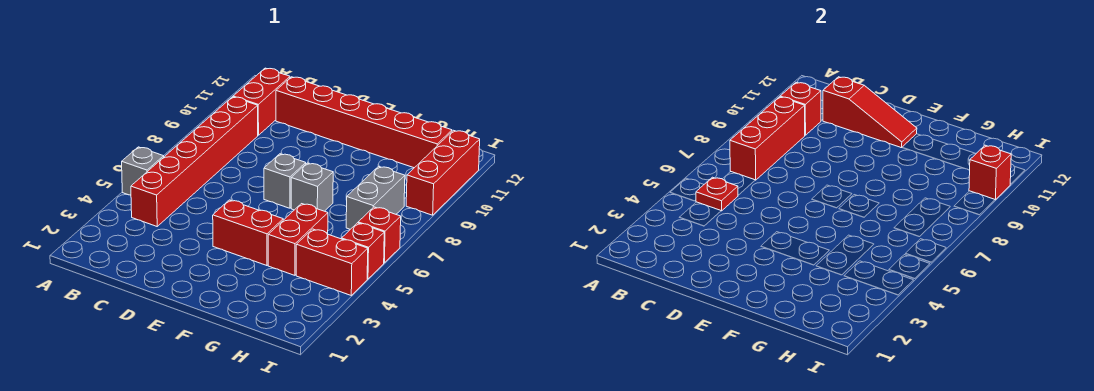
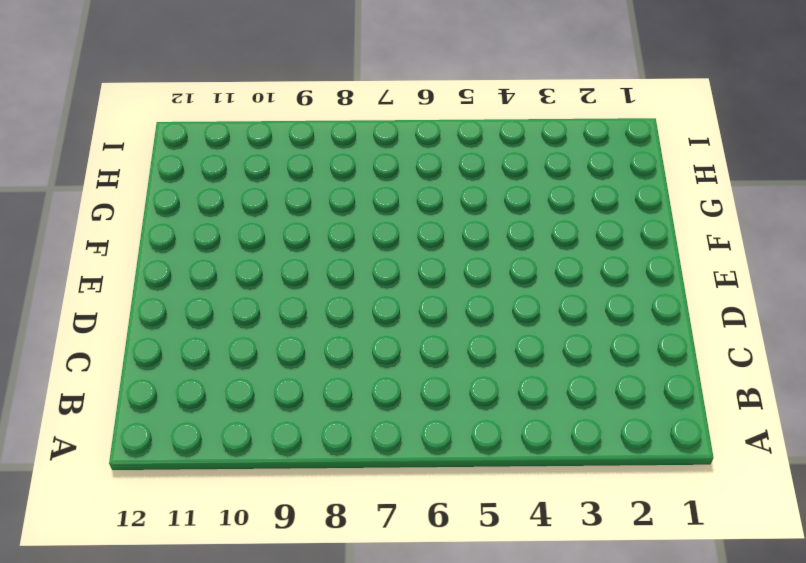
none -> grey 1x1 brick [122,147,164,195]
none -> red 1x6 brick [131,97,258,226]
none -> red 1x2 brick [233,68,290,135]

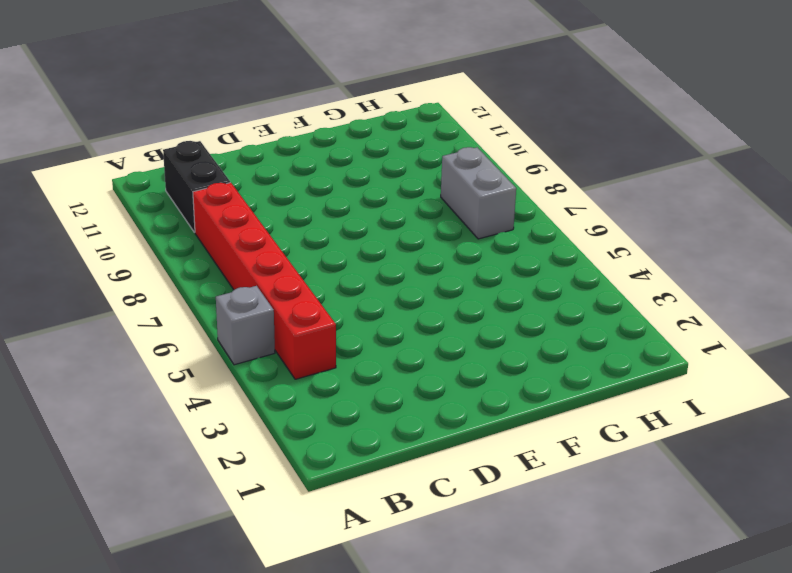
black 1x2 brick [163,141,230,232] -> red 1x2 brick [233,68,290,135]
none -> red 1x6 brick [276,77,452,168]
none -> red 1x2 brick [213,200,283,266]
none -> grey 1x1 brick [264,154,306,208]

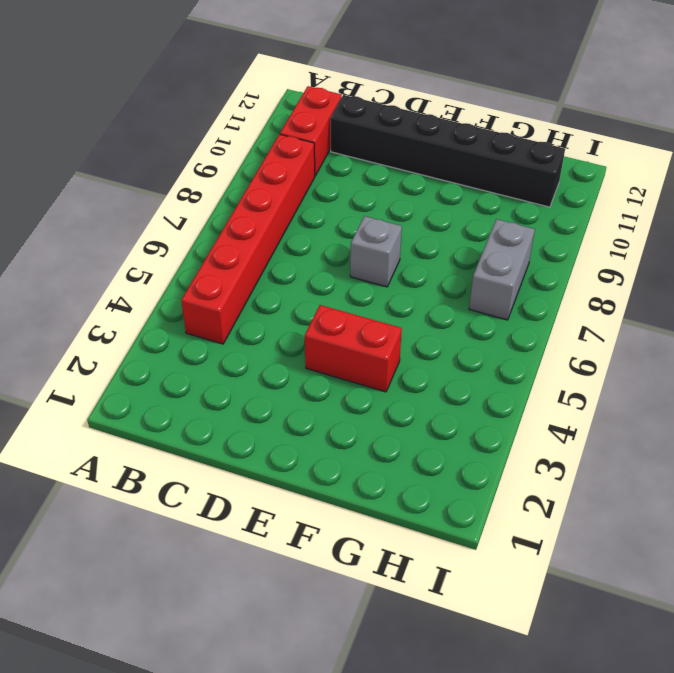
black 1x6 brick [331,95,565,207] -> red 1x6 brick [276,77,452,168]
none -> grey 1x1 brick [122,147,164,195]
none -> grey 1x1 brick [291,163,333,211]
none -> red 1x2 brick [268,204,328,275]

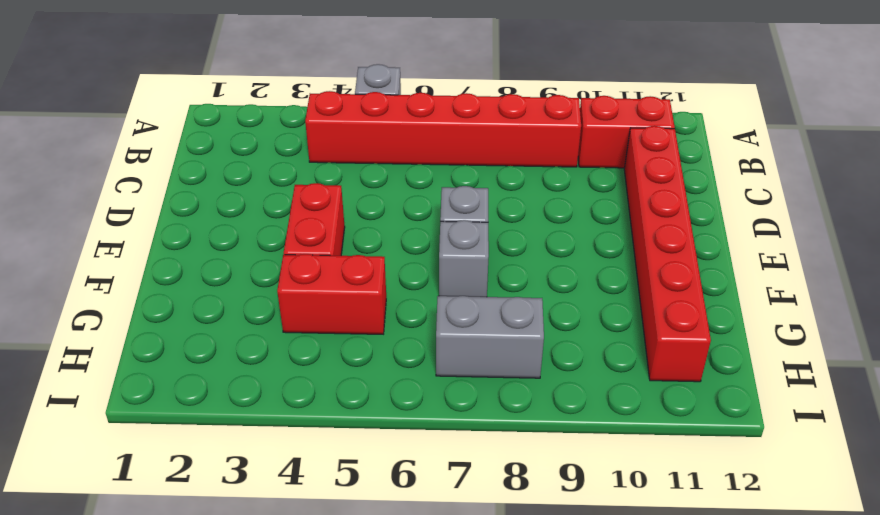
none -> red 1x2 brick [296,229,368,295]
none -> red 1x1 brick [342,223,384,279]
none -> red 1x1 brick [358,207,401,263]

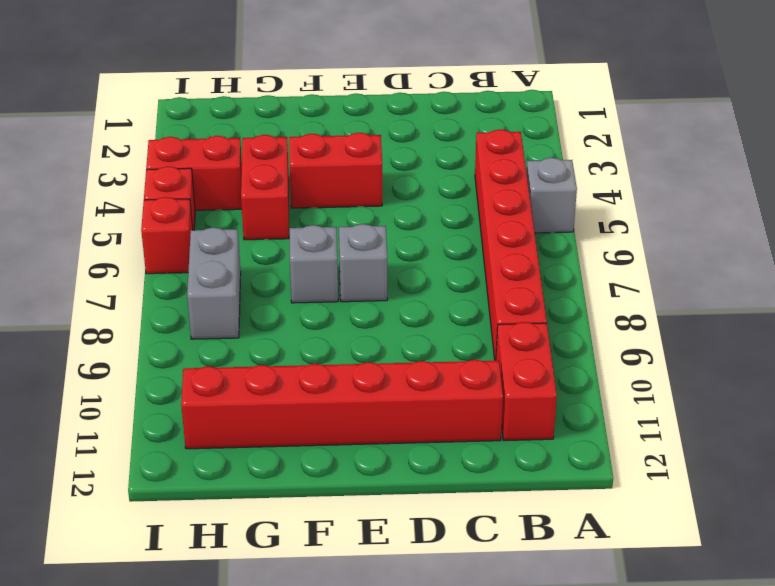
none -> red 1x3 brick [406,130,480,215]
none -> red 1x1 plate [696,177,738,211]
none -> red 1x3 brick [730,97,805,180]

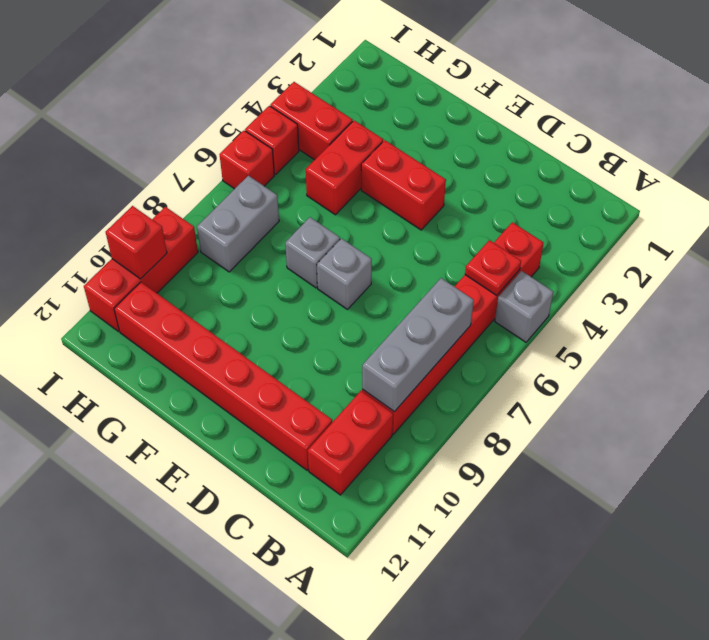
grey 1x3 brick [362,278,474,412] -> red 1x3 brick [730,97,805,180]
none -> red 1x1 brick [780,83,821,135]
none -> red 1x3 slope [823,77,917,148]

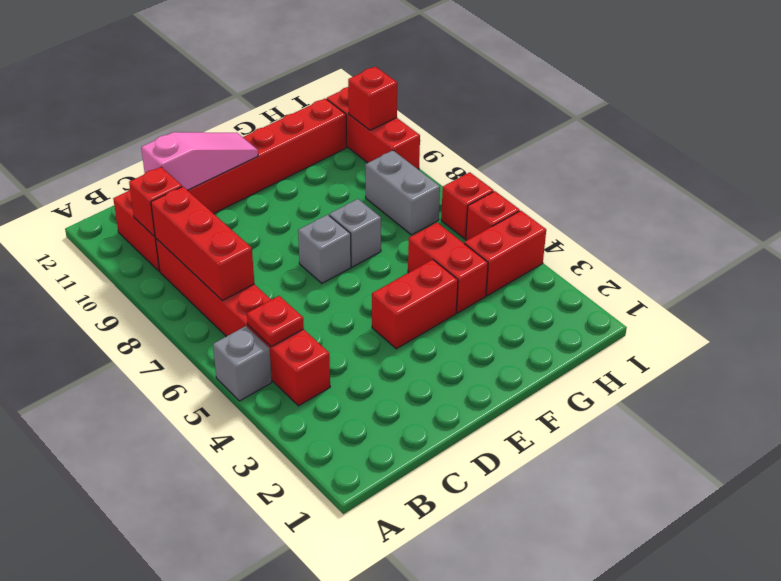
pink 1x3 slope [141,132,258,190] -> red 1x3 slope [823,77,917,148]

